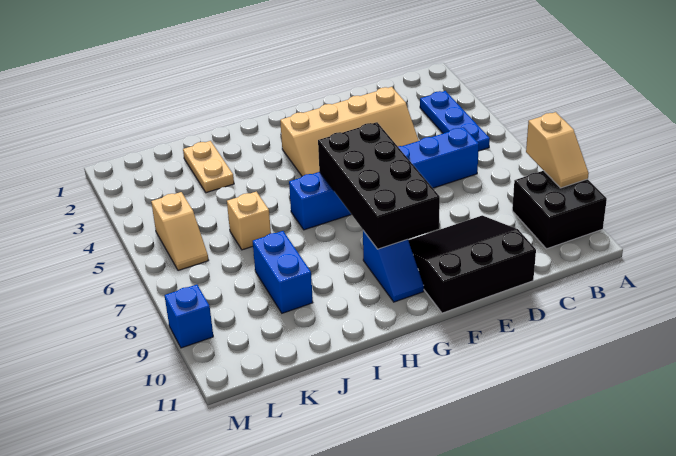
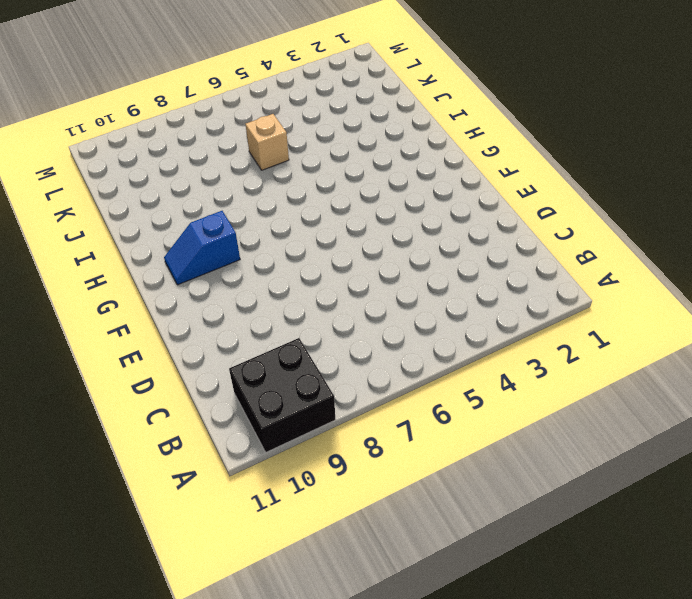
none -> blue 1x3 plate [420,91,490,151]
none -> blue 1x6 brick [289,127,479,230]
none -> tan 2x4 slope [280,87,419,176]

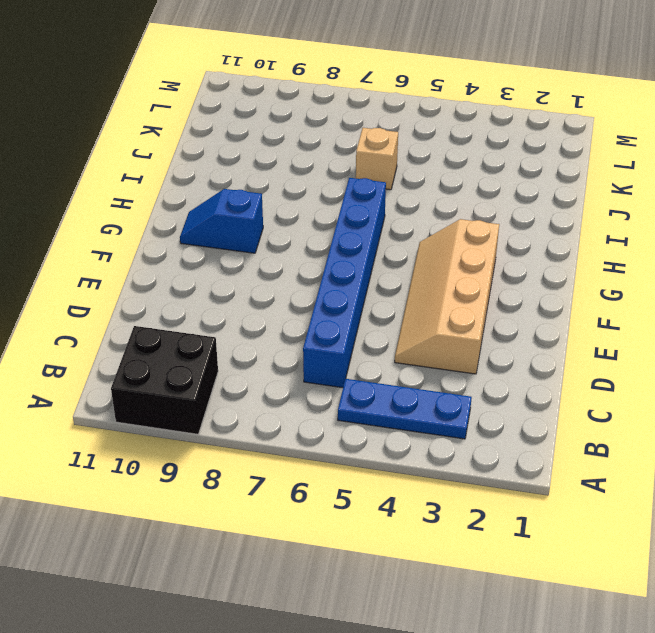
none -> black 3x3 slope [408,215,536,313]
none -> tan 1x2 plate [183,141,234,193]
none -> blue 1x2 brick [253,231,313,313]

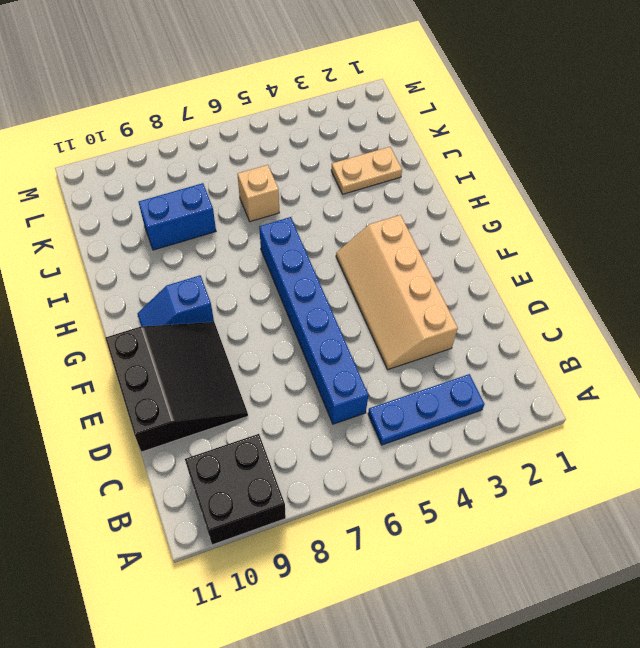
none -> tan 1x2 slope [151,192,209,271]
none -> blue 1x1 brick [165,285,213,348]
none -> tan 1x2 slope [526,112,589,188]

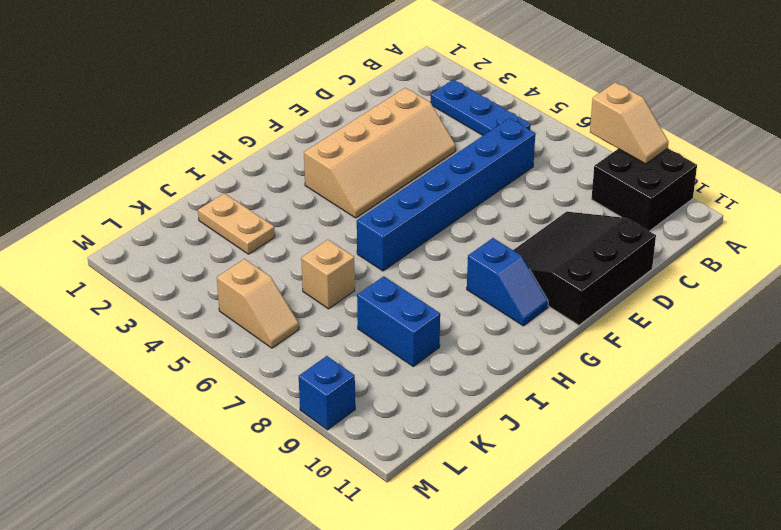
none -> black 2x4 brick [318,122,440,249]

